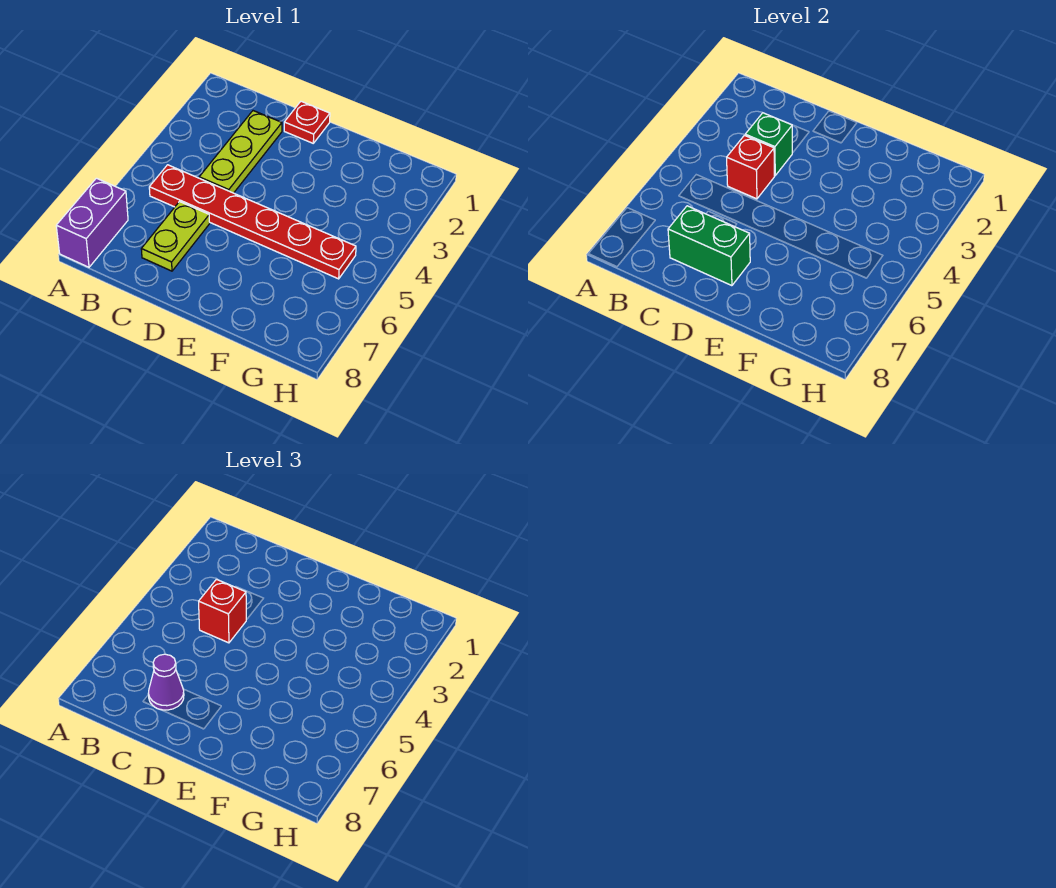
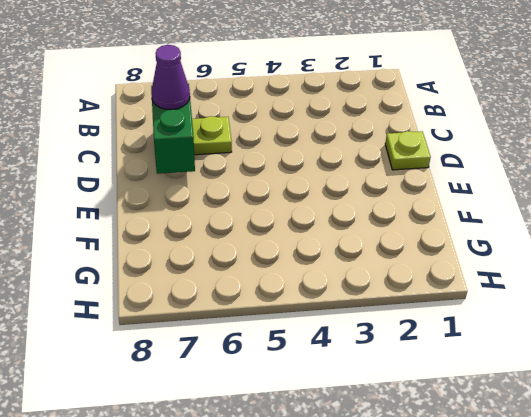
lime 1x1 plate [385,131,431,170] -> red 1x1 plate [284,101,330,143]
none -> purple 1x2 brick [56,178,128,267]
none -> red 1x6 plate [149,165,356,279]

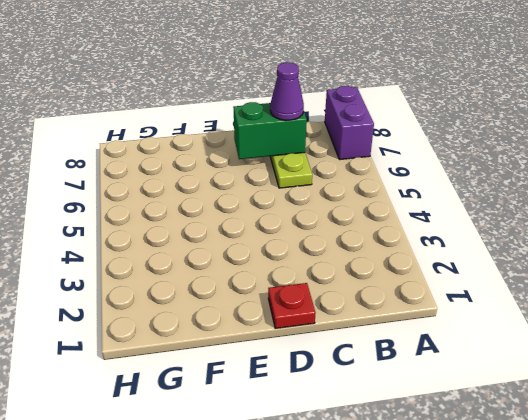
none -> red 1x6 plate [149,165,356,279]
none -> lime 1x3 plate [199,111,282,193]

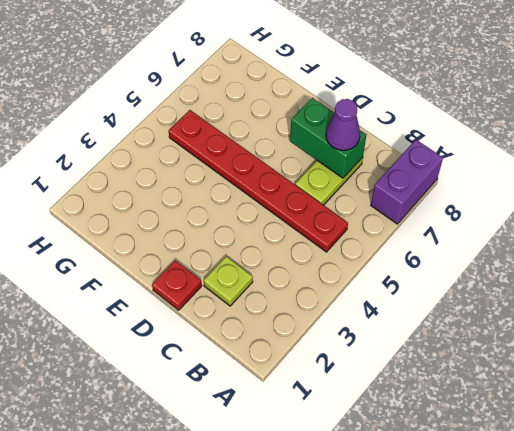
lime 1x1 plate [204,256,253,306] -> lime 1x3 plate [199,111,282,193]
none -> green 1x1 brick [745,113,792,176]
none -> red 1x1 brick [727,135,774,199]

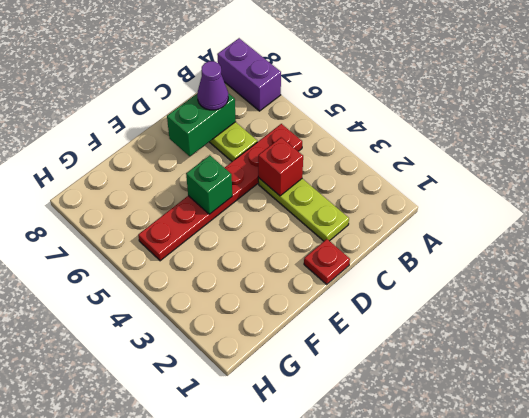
green 1x1 brick [186,155,232,214] -> green 1x1 brick moved to [745,113,792,176]
none -> red 1x1 brick [199,579,246,643]

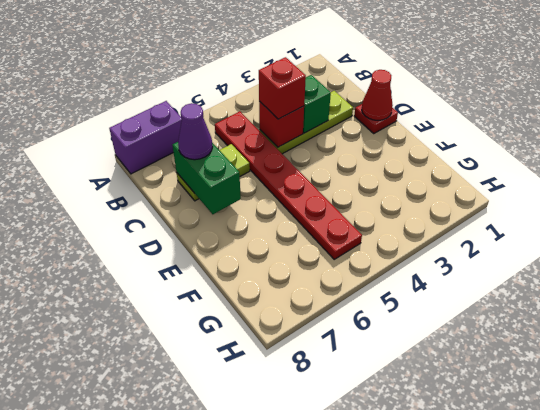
red 1x1 cone [362,70,393,120] -> none

